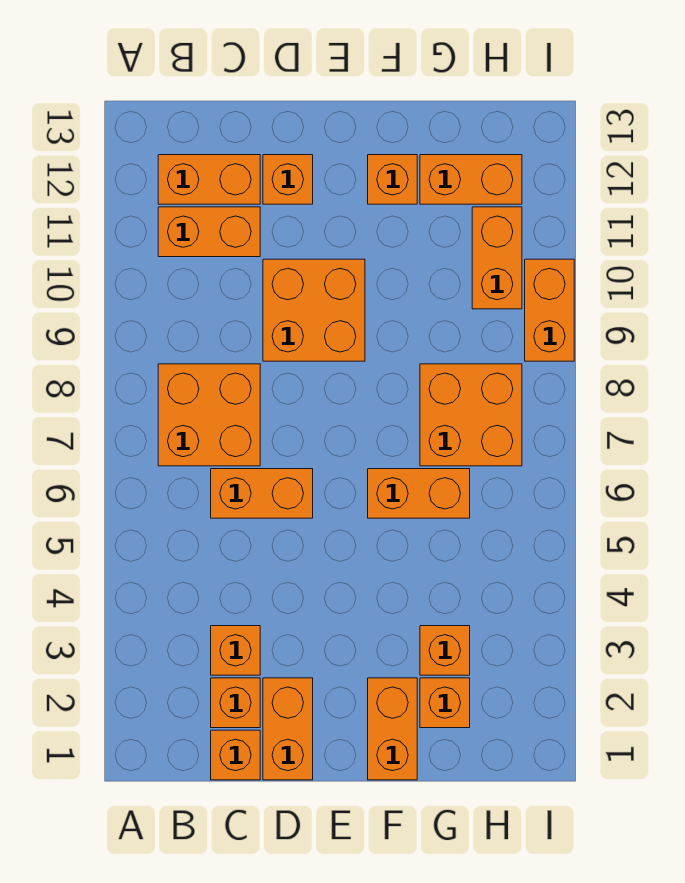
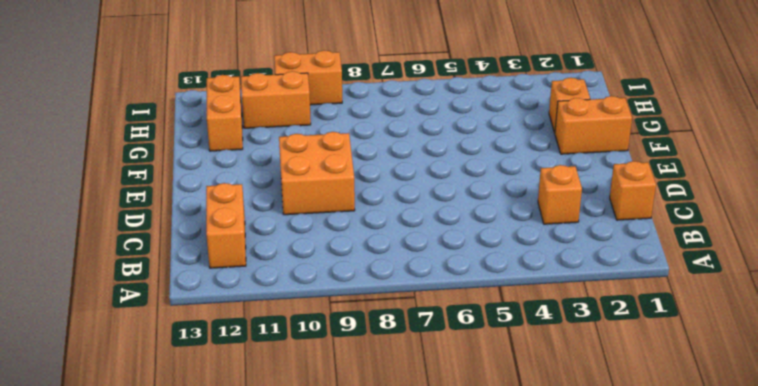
none -> orange 2x2 brick [158,364,260,466]
none -> orange 1x2 brick [158,207,260,257]
none -> orange 1x1 brick [211,678,260,728]

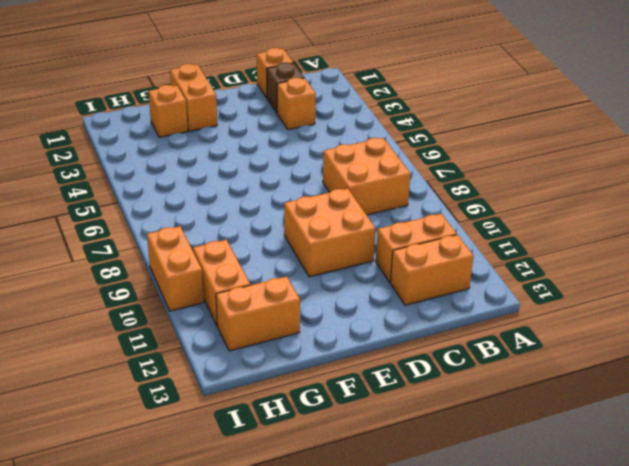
brown 1x1 brick [267,62,304,113] -> orange 1x1 brick [211,678,260,728]
none -> orange 1x2 brick [211,469,313,518]
none -> orange 1x2 brick [263,678,313,780]
none -> orange 1x1 brick [263,155,313,204]

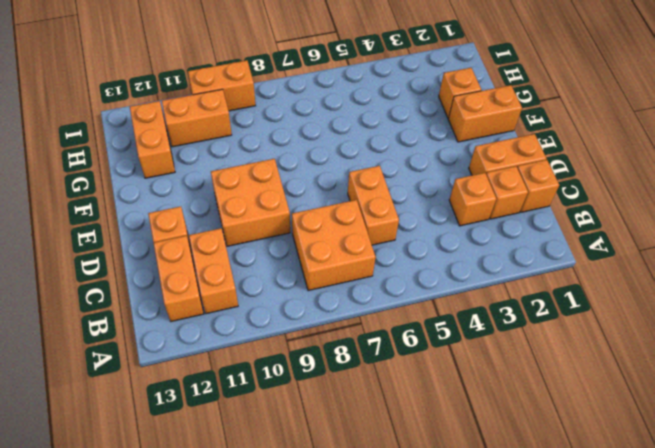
none -> orange 1x2 brick [368,469,470,518]
none -> orange 1x1 brick [368,155,417,204]
none -> orange 1x1 brick [420,626,470,675]

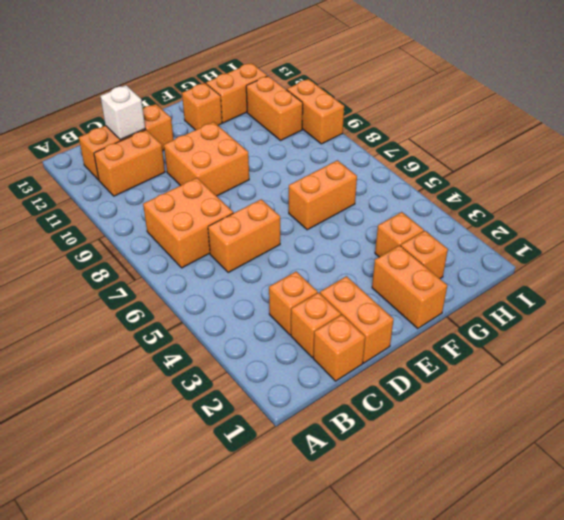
white 1x1 brick [100,85,145,140] -> none
none -> orange 2x2 brick [420,364,522,466]

